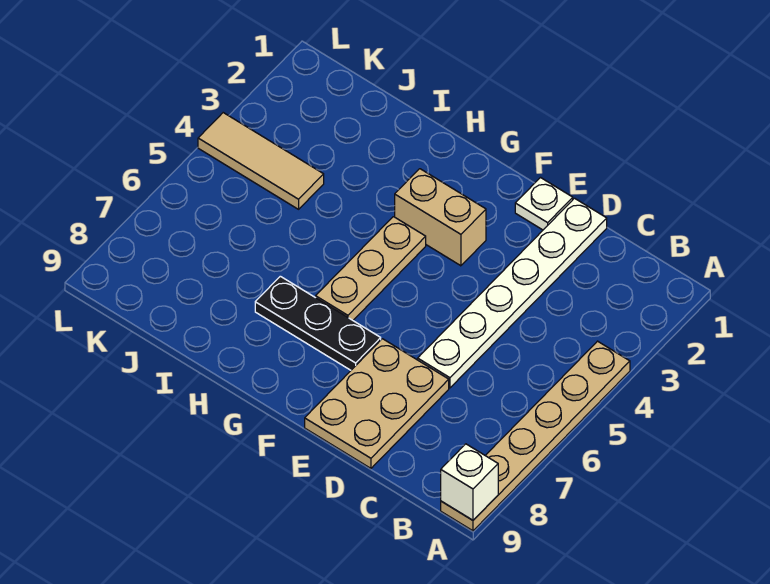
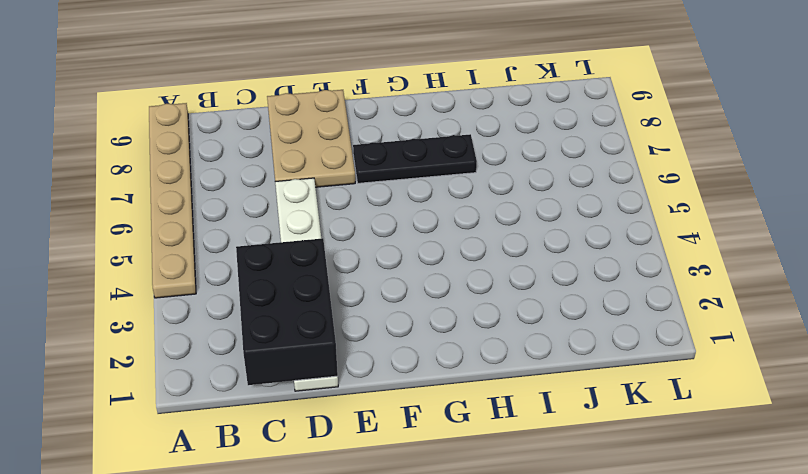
black 2x3 brick [236,238,338,385] -> none
none -> white 1x1 plate [515,178,573,230]
none -> tan 1x2 brick [395,169,486,266]

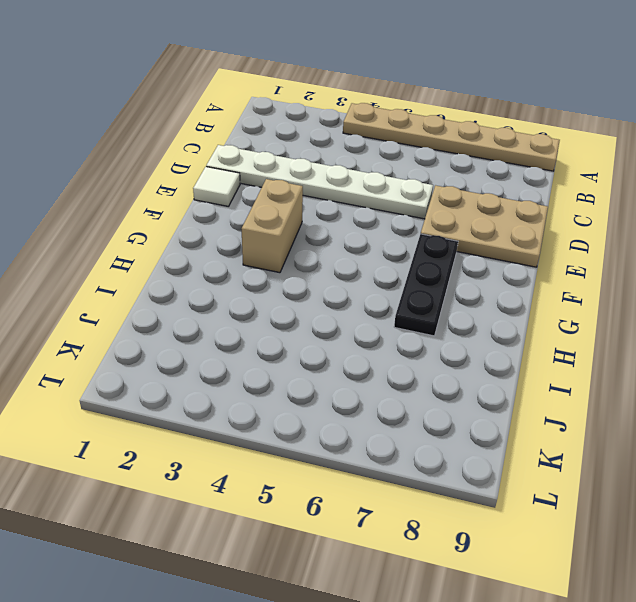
white 1x1 tile [193,167,240,207] -> white 1x1 plate [515,178,573,230]
none -> tan 1x3 plate [316,217,426,320]
none -> tan 1x3 tile [198,113,324,209]

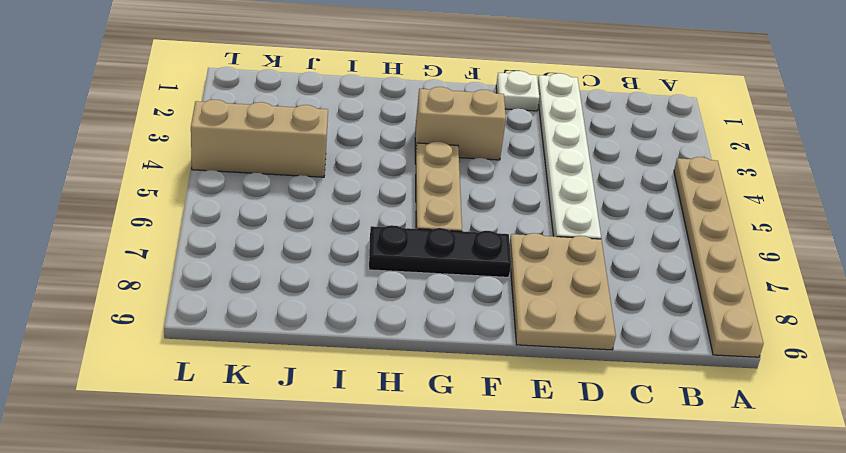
tan 1x3 brick [191,100,328,177] -> tan 1x3 tile [198,113,324,209]
none -> white 1x1 brick [441,444,498,520]

